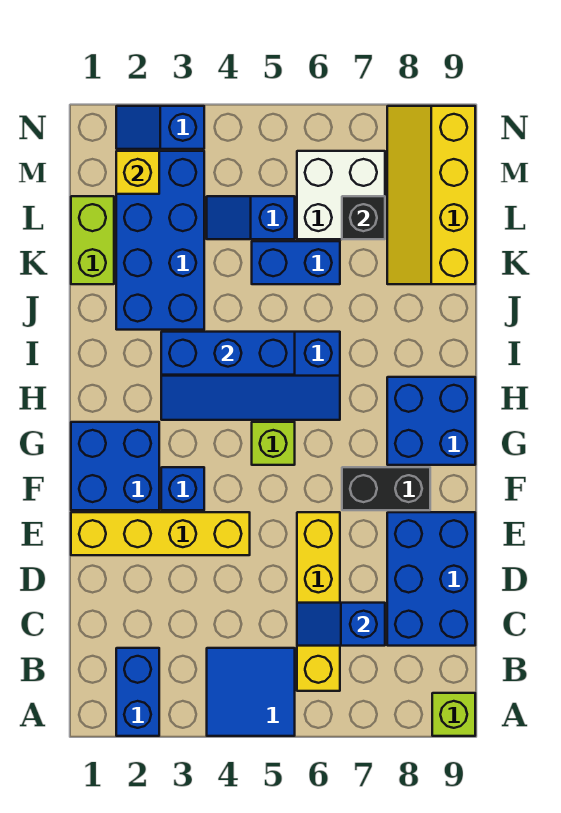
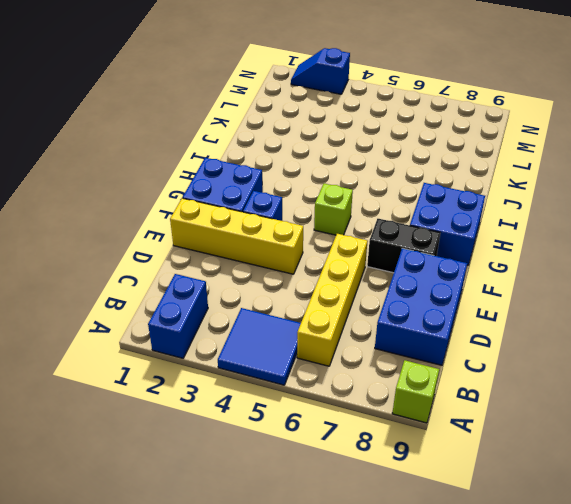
none -> blue 2x4 slope [161,332,340,420]
none -> blue 2x4 brick [116,151,204,330]
none -> lime 1x2 brick [71,196,114,284]

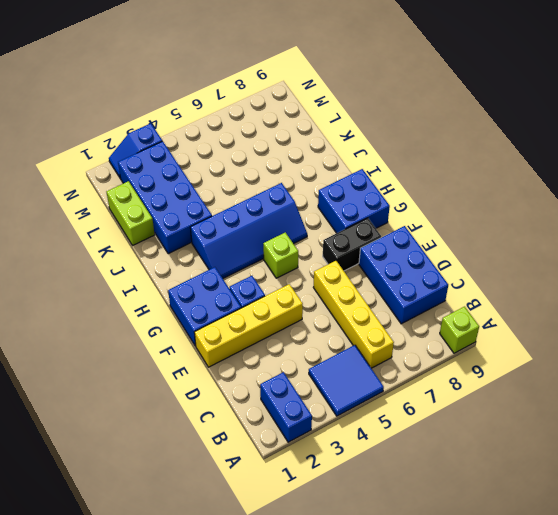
none -> blue 1x2 brick [252,241,340,284]
none -> yellow 2x4 slope [387,106,475,284]
none -> blue 1x2 slope [207,196,295,239]

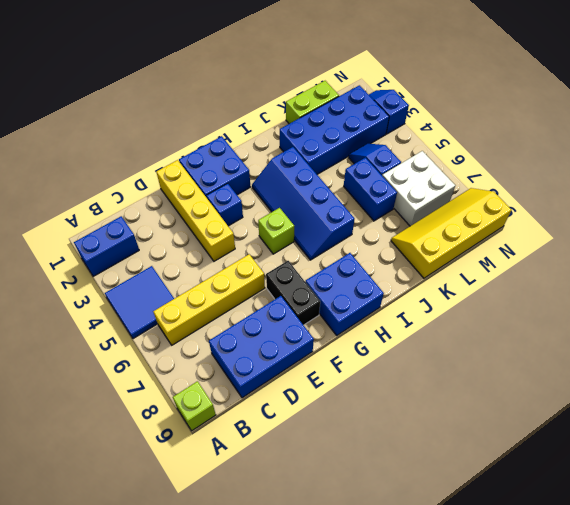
none -> blue 1x2 slope [297,603,385,646]
none -> blue 1x3 brick [161,332,295,375]
none -> black 1x1 brick [342,196,385,239]

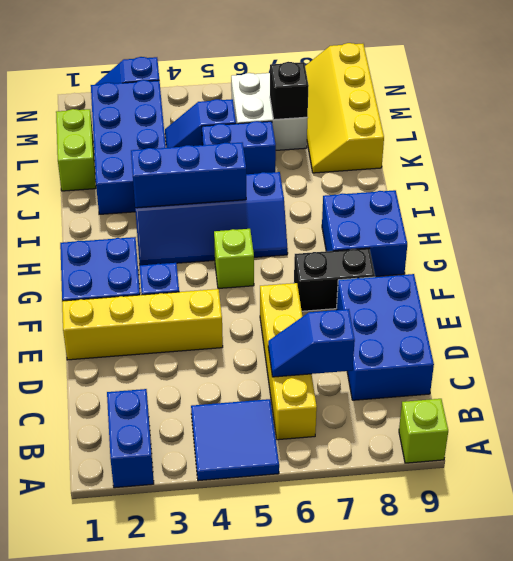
none -> yellow 1x1 brick [116,151,159,194]

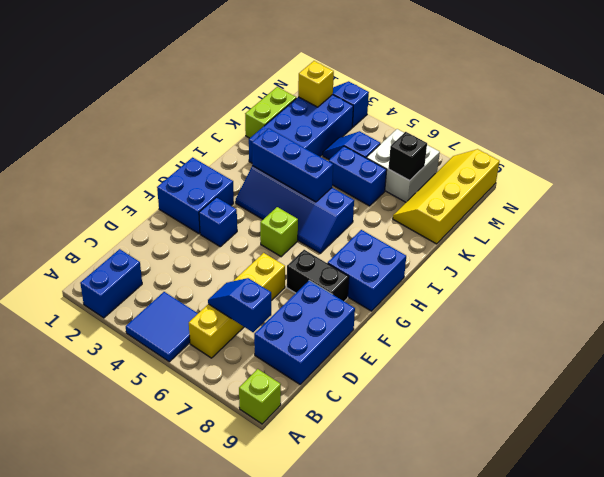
none -> yellow 1x4 brick [71,512,250,555]

